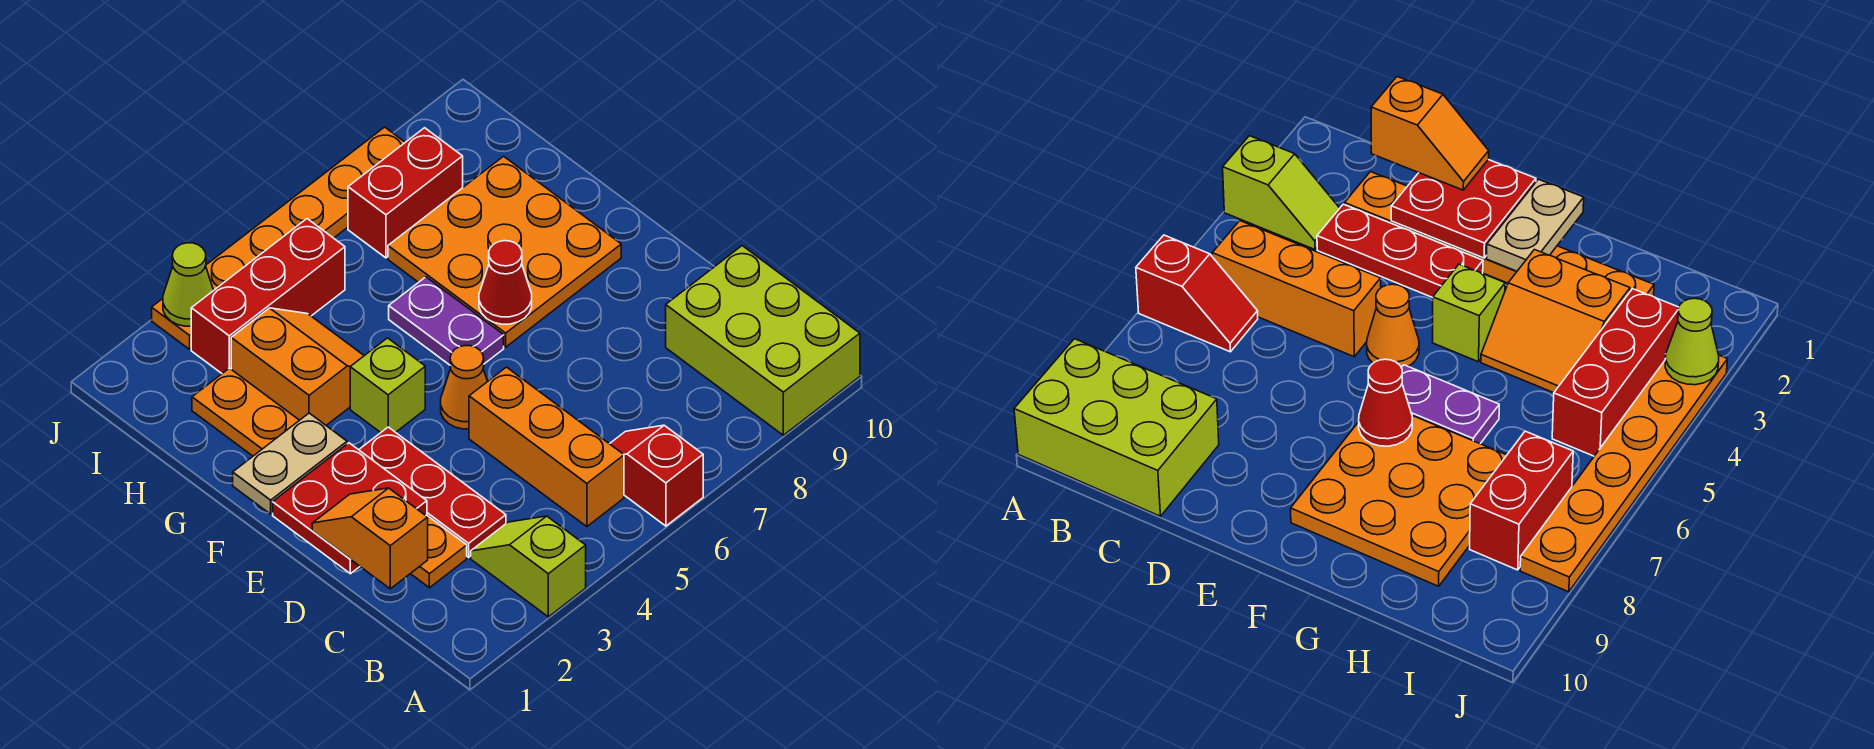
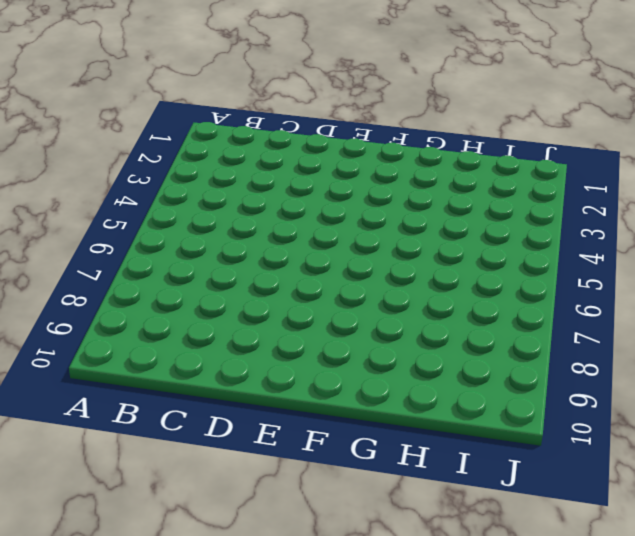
none -> lime 1x2 slope [471,516,586,617]
none -> red 1x2 slope [610,425,703,526]
none -> lime 2x3 brick [666,246,860,435]

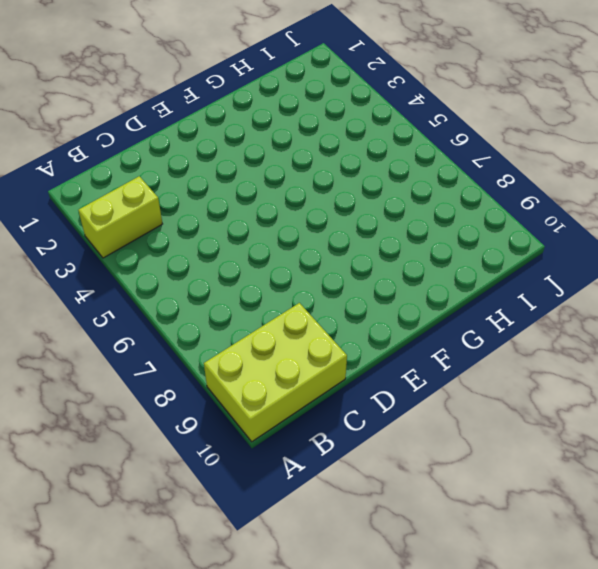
lime 1x2 brick [78,176,162,258] -> lime 1x2 slope [471,516,586,617]
none -> red 1x2 slope [610,425,703,526]
none -> orange 1x3 brick [469,367,624,527]
none -> orange 1x6 plate [192,368,467,588]

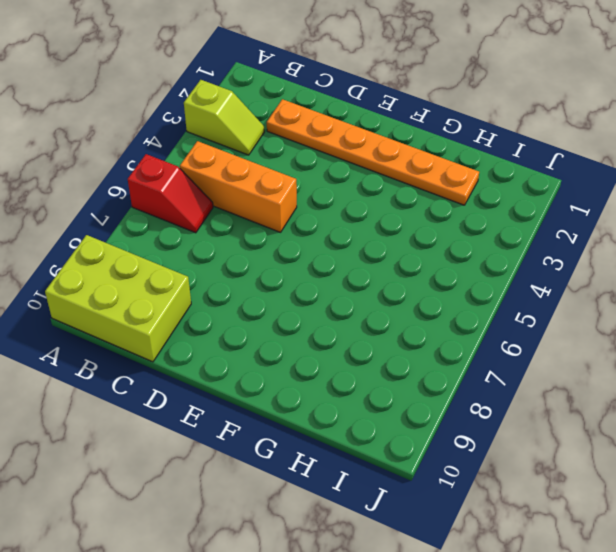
none -> red 1x3 plate [359,427,506,557]
none -> orange 1x1 cone [441,346,488,429]
none -> lime 1x1 brick [350,338,425,432]

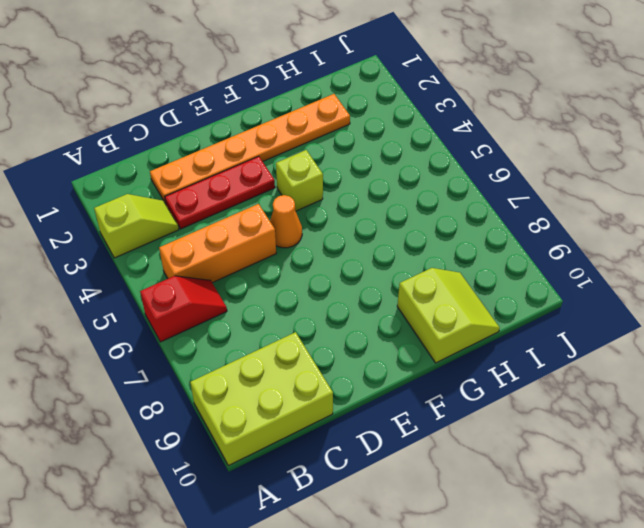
lime 2x2 slope [397,268,500,363] -> orange 3x3 plate [388,156,621,347]
none -> purple 1x2 plate [389,277,504,365]
none -> orange 2x2 slope [231,308,364,425]
none -> red 1x3 brick [191,219,345,373]

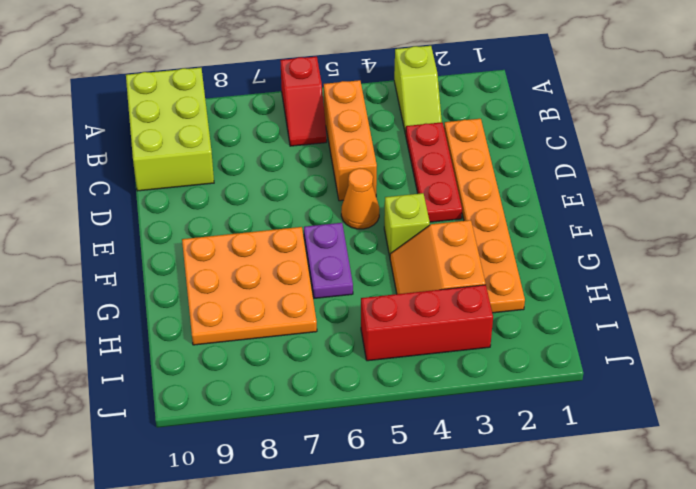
none -> red 1x2 brick [348,128,463,258]
none -> orange 1x6 plate [152,127,405,349]
none -> red 2x2 plate [273,443,427,574]

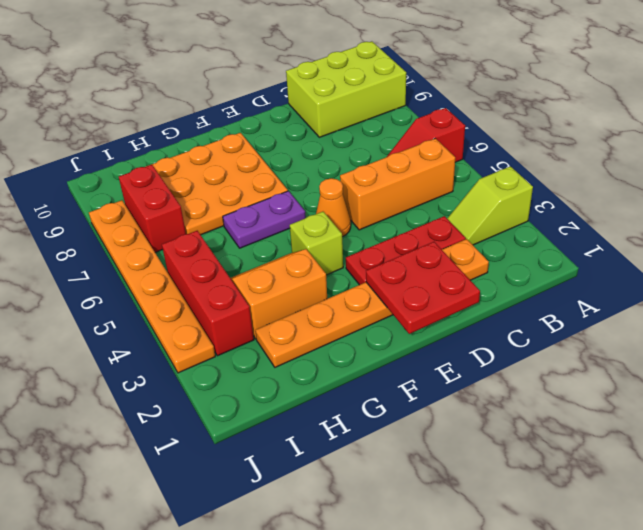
none -> tan 1x2 plate [233,413,347,514]
none -> red 1x1 cone [479,241,532,324]
none -> lime 1x1 cone [163,243,214,326]

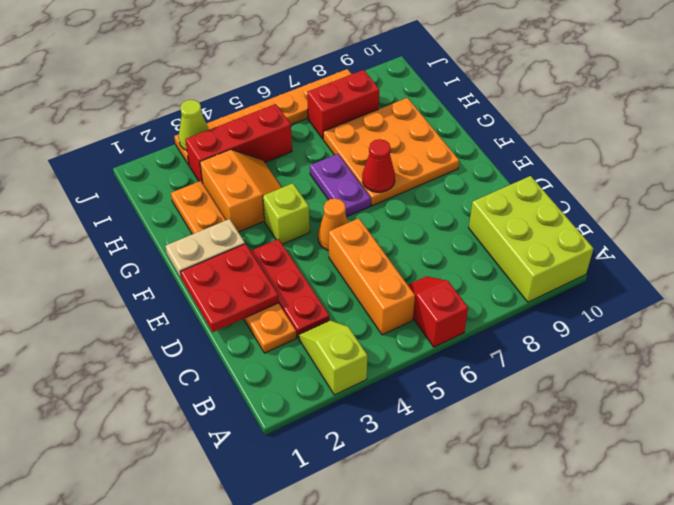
none -> orange 1x2 slope [312,488,428,589]

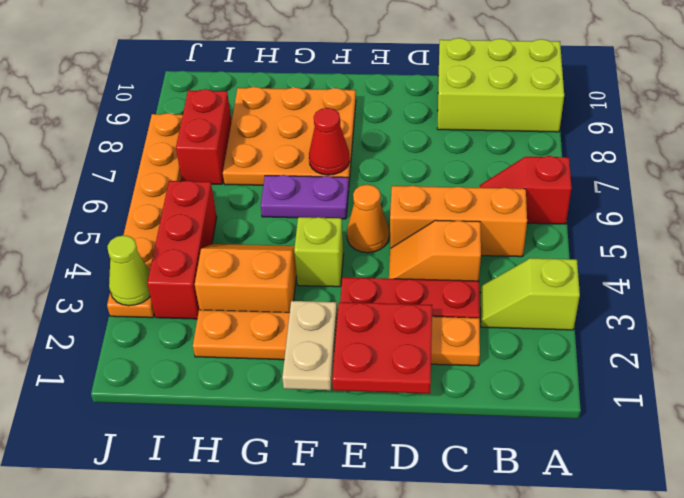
orange 1x2 slope [389,220,481,281] -> orange 1x2 slope moved to [312,488,428,589]

